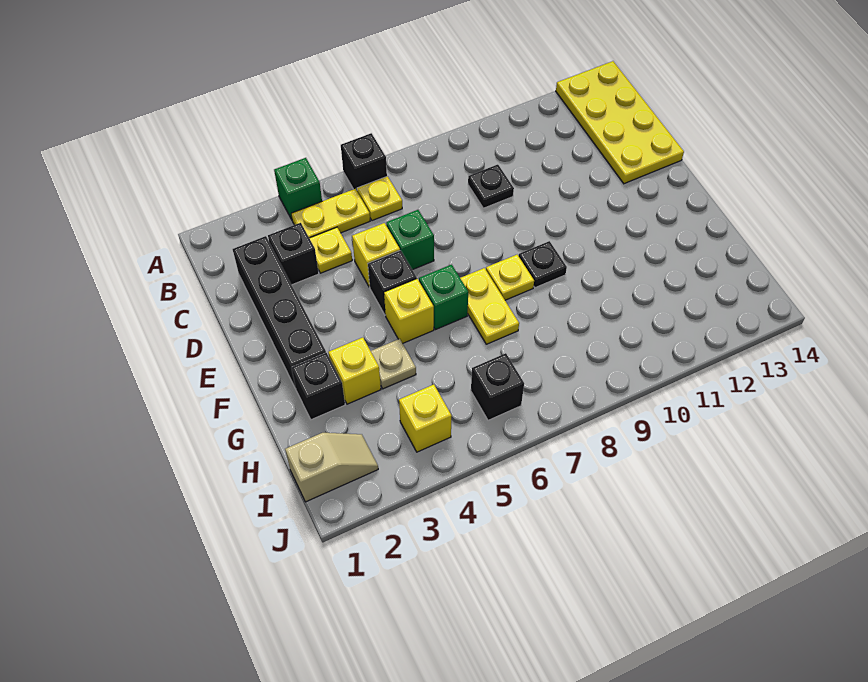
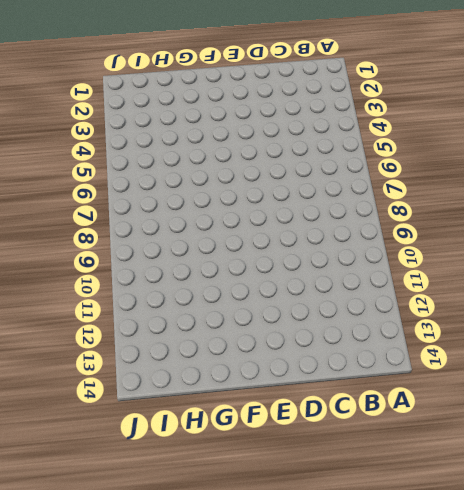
none -> green 1x1 brick [274,158,322,219]
none -> black 1x1 brick [341,133,387,190]
none -> yellow 2x4 plate [556,61,684,184]

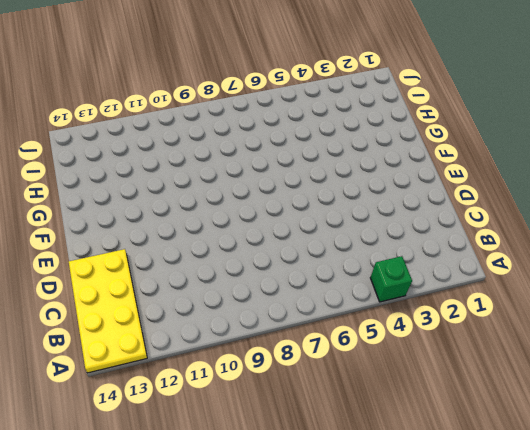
none -> black 1x1 brick [341,133,387,190]
none -> yellow 1x2 plate [291,189,370,238]
none -> yellow 1x1 plate [357,176,402,221]

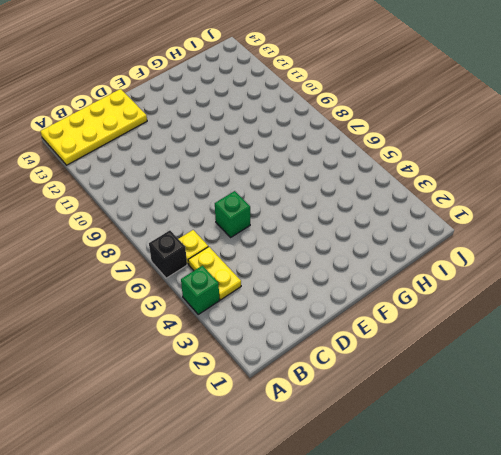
none -> black 1x4 brick [233,236,326,388]
none -> black 1x1 brick [268,223,319,285]
none -> yellow 1x1 plate [310,227,352,273]

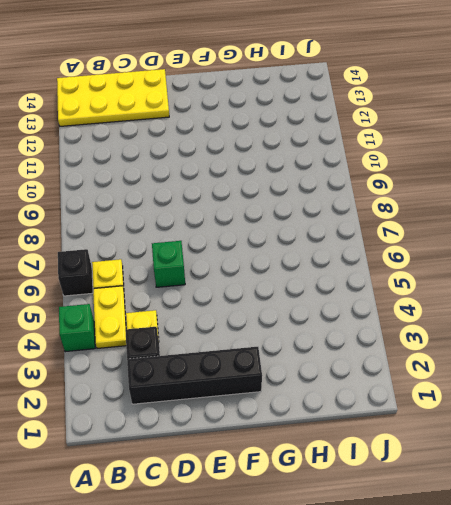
none -> black 1x1 plate [468,165,514,208]
none -> yellow 1x1 brick [352,223,400,287]
none -> black 1x1 brick [368,250,417,314]

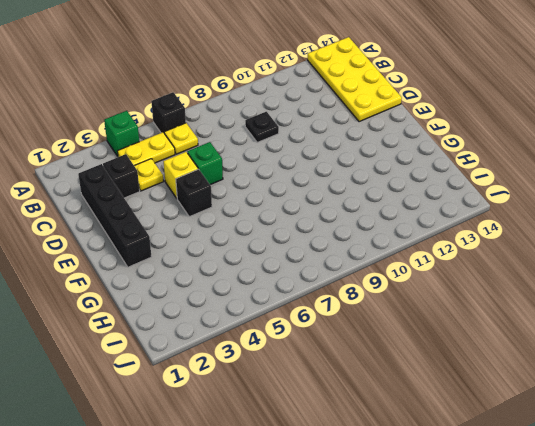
none -> yellow 1x1 brick [384,279,434,343]
none -> green 1x1 brick [419,264,468,330]
none -> yellow 1x2 plate [460,268,519,344]

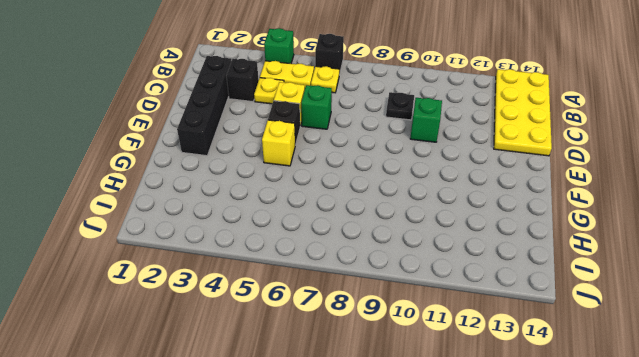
green 1x1 brick [410,98,442,142] -> green 1x1 brick moved to [419,264,468,330]
none -> yellow 1x2 plate [460,268,519,344]
none -> yellow 1x1 plate [486,255,534,300]
none -> black 1x1 plate [519,241,567,288]

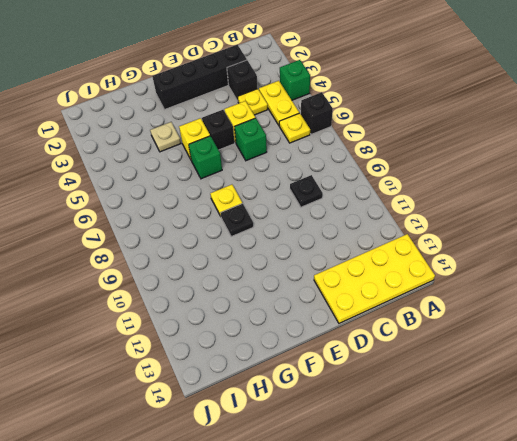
none -> yellow 1x2 plate [460,268,519,344]
none -> black 1x1 brick [291,353,345,420]
none -> yellow 1x1 brick [329,338,381,404]

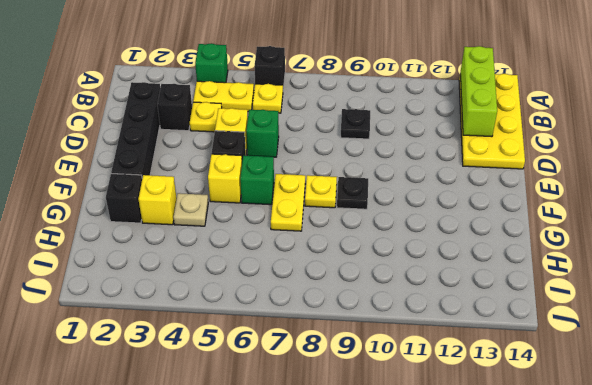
lime 1x3 brick [460,46,497,137] -> none
none -> tan 1x2 slope [285,433,378,502]
none -> yellow 1x1 brick [399,384,452,452]
none -> black 1x1 brick [471,353,524,420]

